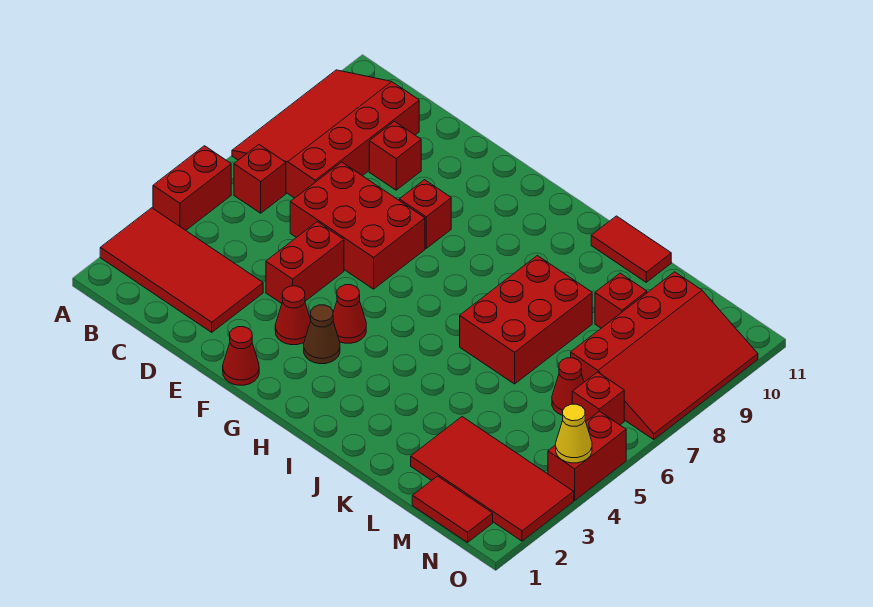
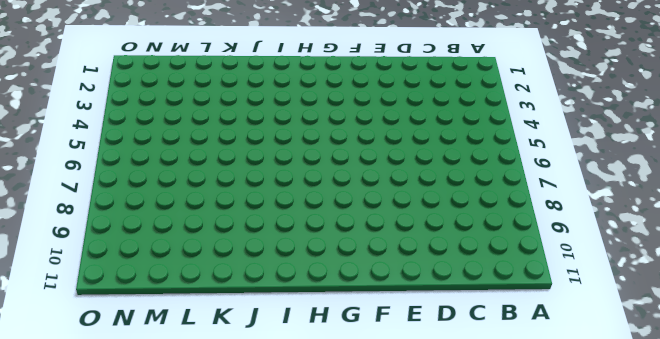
none -> red 2x4 tile [100,208,263,332]
none -> red 1x2 brick [153,146,231,230]
none -> red 3x4 slope [232,70,419,198]

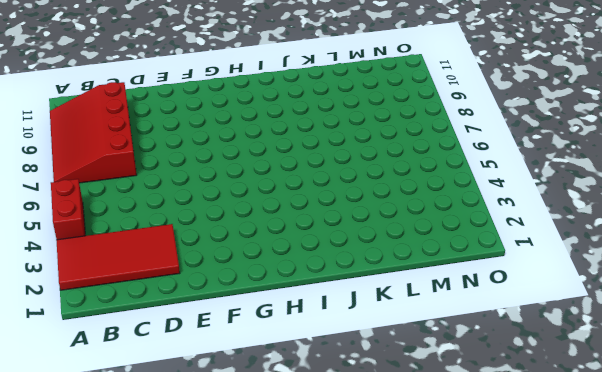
none -> red 1x1 brick [234,145,286,213]
none -> red 2x3 brick [290,162,425,289]
none -> red 1x1 brick [369,121,421,190]

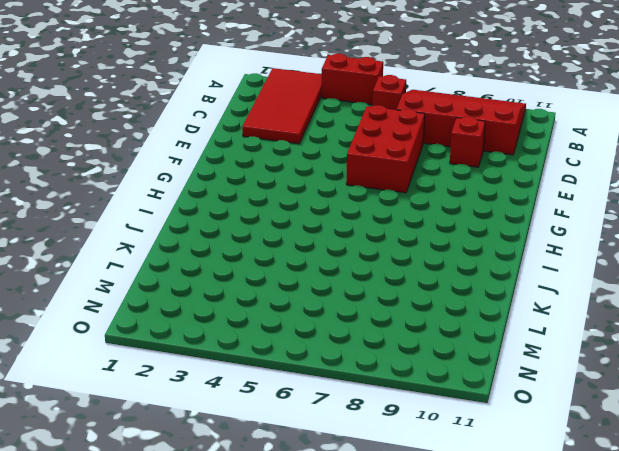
none -> red 1x2 brick [266,222,344,304]
none -> red 1x1 cone [223,327,259,385]
none -> red 1x1 cone [275,286,311,345]

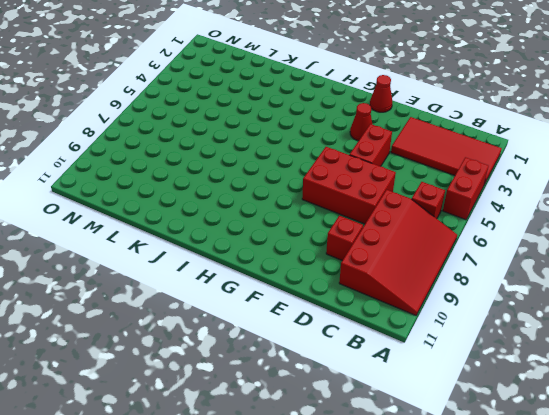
none -> red 1x1 brick [399,180,451,248]
none -> brown 1x1 cone [304,305,340,364]
none -> red 1x1 cone [333,285,366,343]

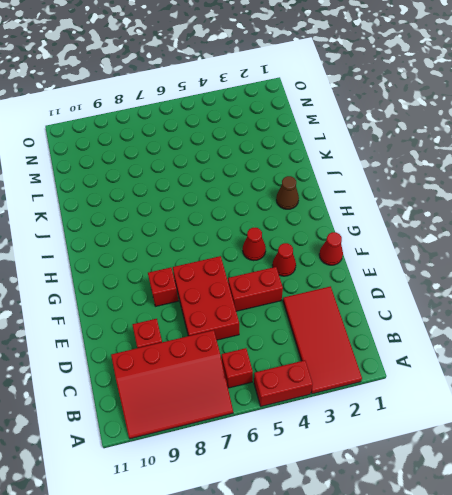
brown 1x1 cone [276,176,299,209] -> brown 1x1 cone moved to [304,305,340,364]
none -> red 2x3 brick [460,256,592,384]
none -> red 1x2 tile [591,216,671,282]
none -> red 2x4 tile [411,417,574,541]

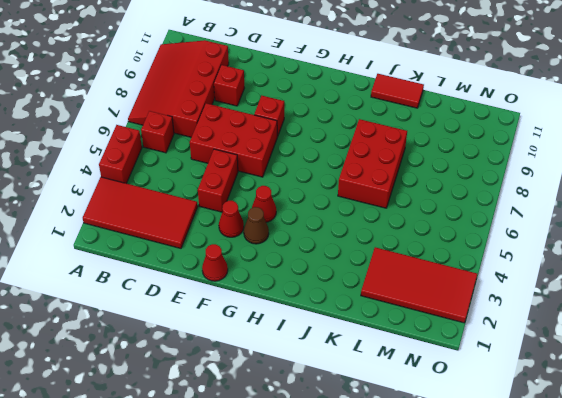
none -> red 1x1 brick [595,273,647,328]
none -> red 1x2 tile [412,476,493,542]
none -> red 1x1 cone [552,358,584,415]

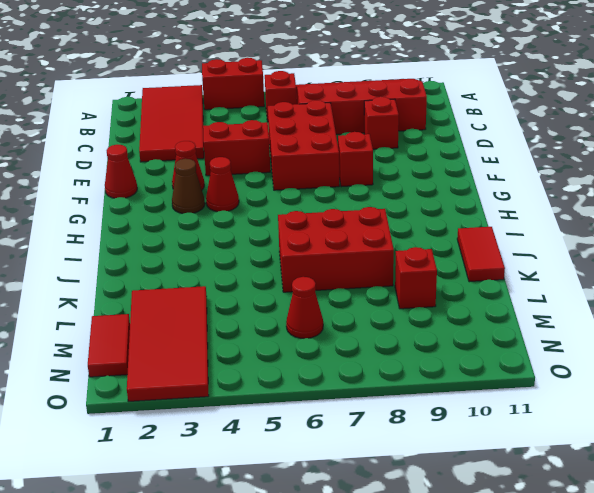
none -> red 3x4 slope [571,272,758,439]
none -> red 1x1 brick [572,372,624,425]
none -> red 1x2 brick [548,411,626,500]

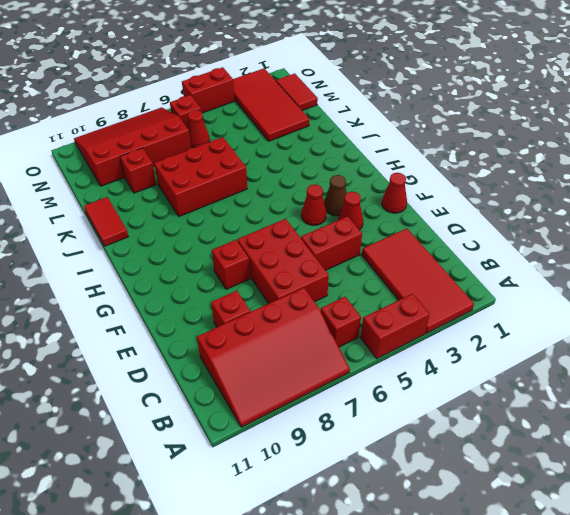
none -> yellow 1x1 cone [556,404,592,463]

